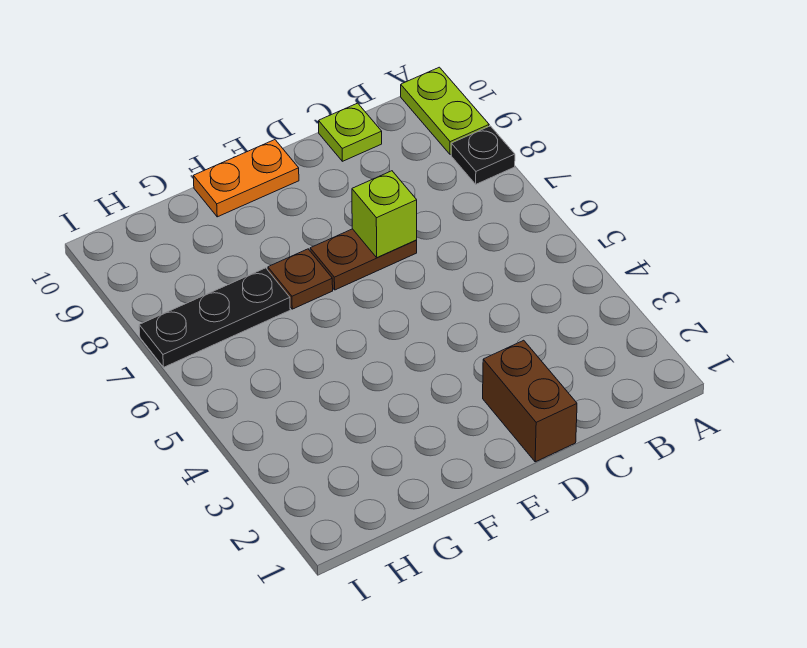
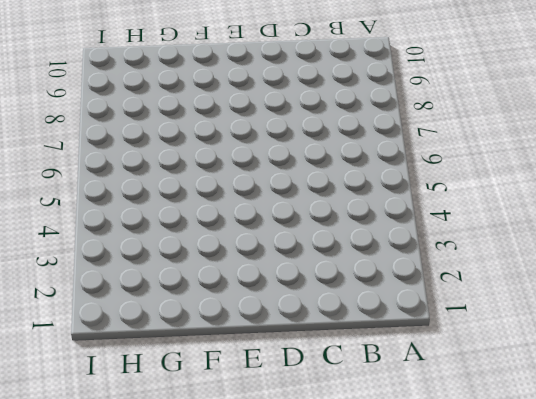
none -> black 1x1 plate [451,126,515,184]
none -> lime 1x2 plate [401,67,489,155]

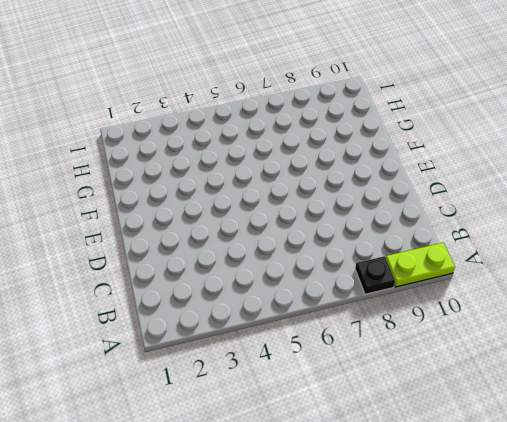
none -> lime 1x1 plate [319,103,382,161]
none -> brown 1x2 brick [483,340,577,462]

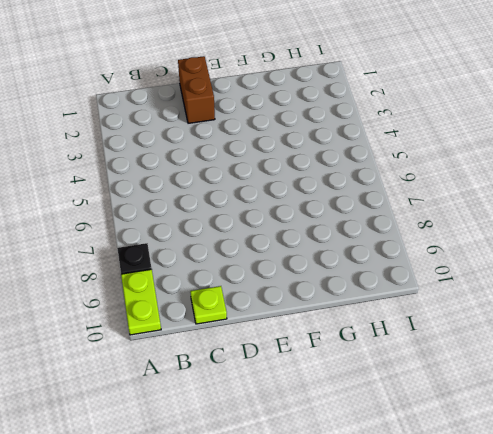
none -> brown 1x2 plate [310,229,417,290]
none -> orange 1x2 plate [193,140,299,217]

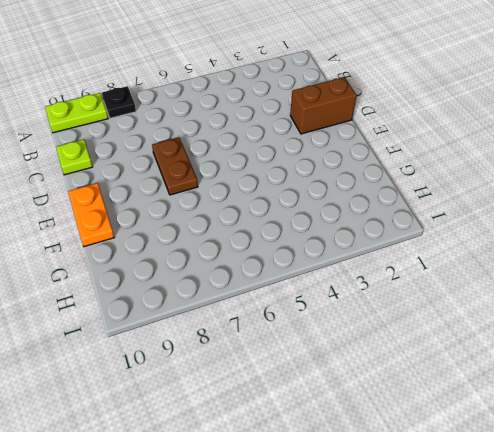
none -> brown 1x1 plate [268,249,333,309]
none -> black 1x3 plate [139,268,290,367]

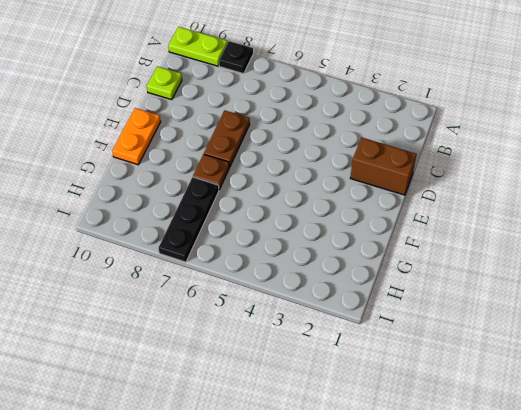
none -> lime 1x1 brick [352,171,417,257]

